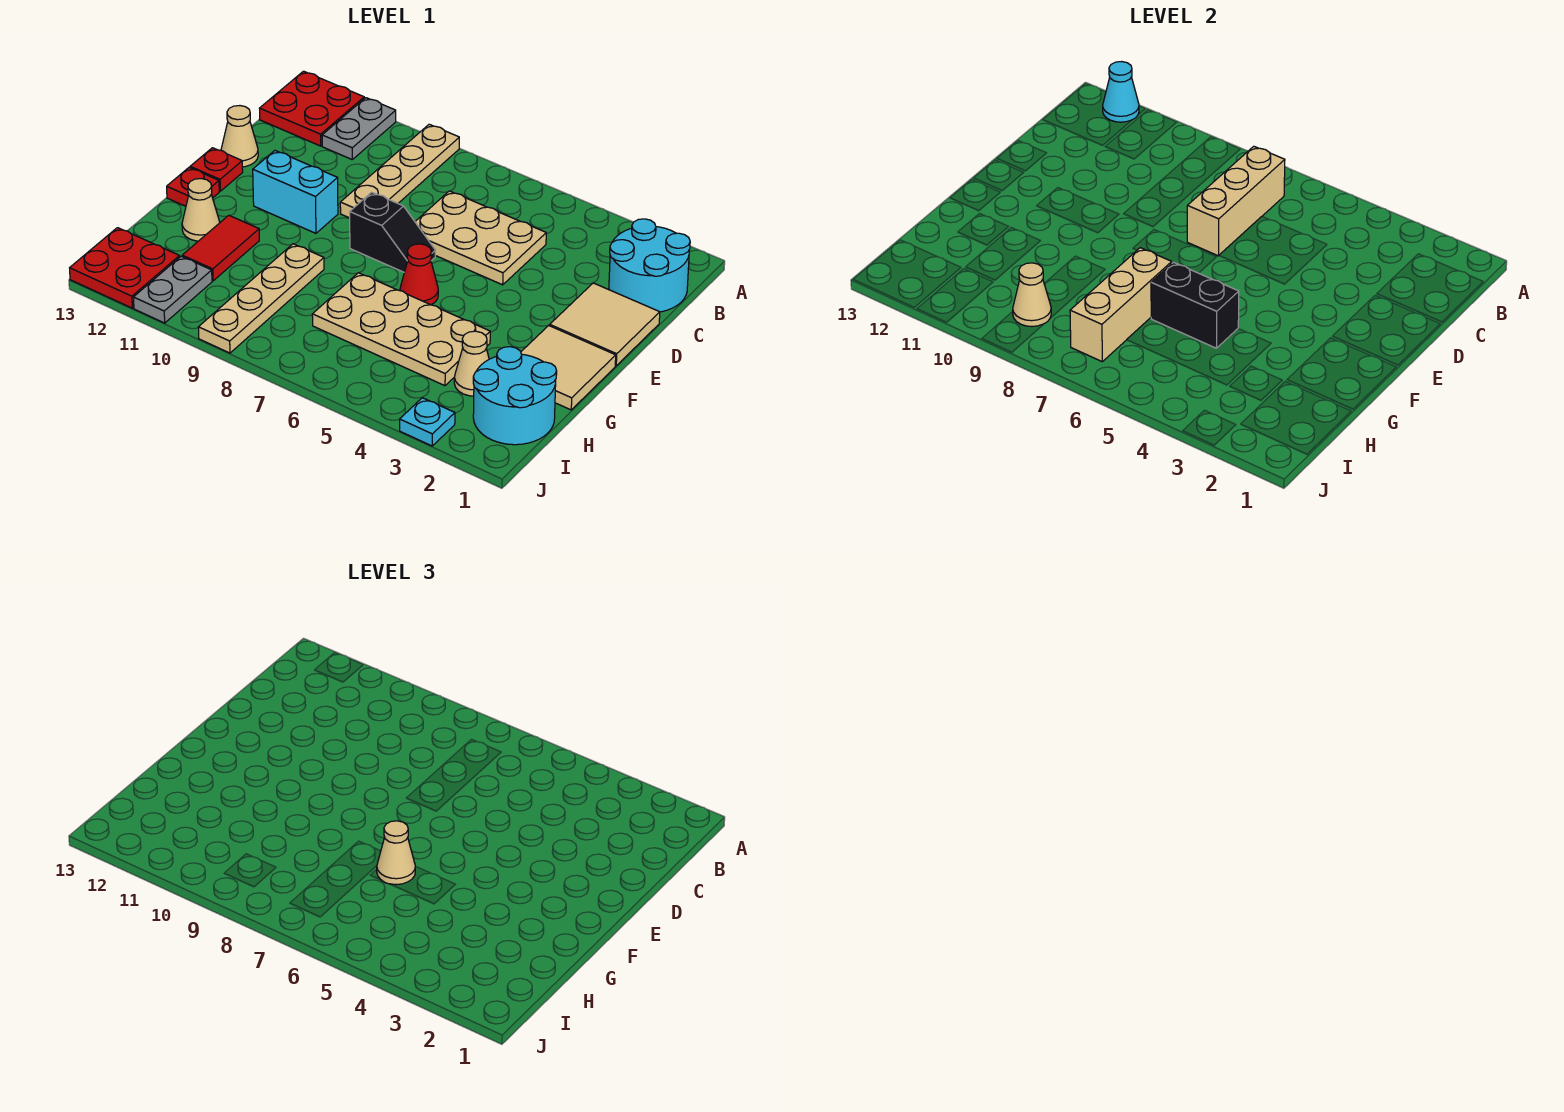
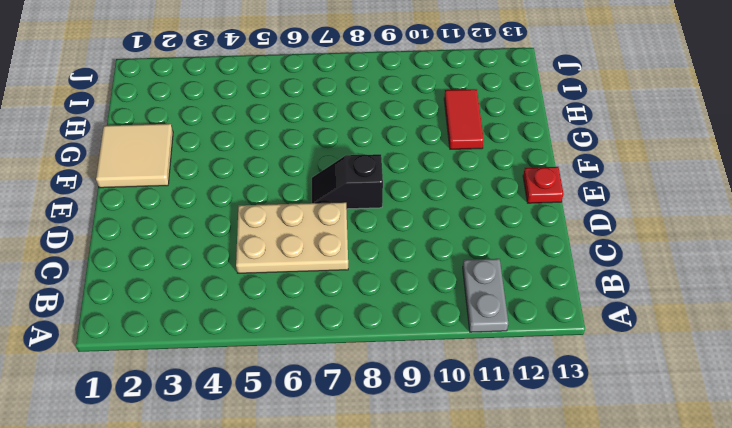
none -> tan 1x4 plate [340,124,459,218]
none -> red 2x2 plate [259,71,364,146]
none -> cyan 2x2 round brick [609,219,690,312]

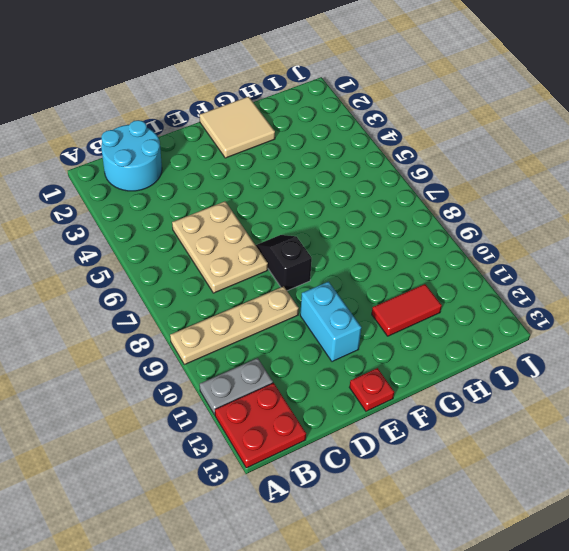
none -> tan 2x2 tile [550,283,660,366]
none -> tan 1x1 cone [221,106,258,167]
none -> red 1x1 cone [400,244,438,305]

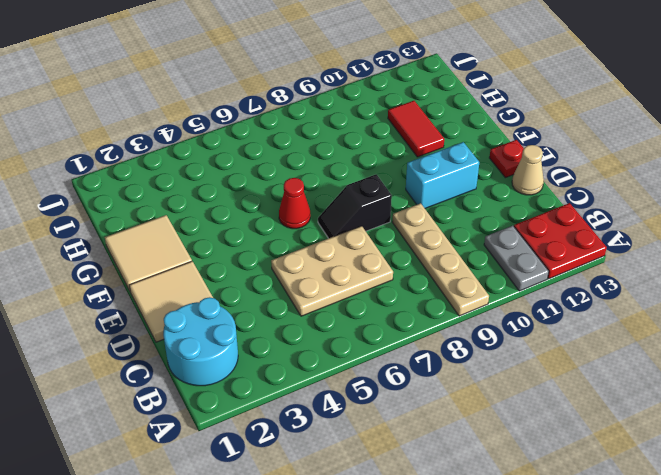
none -> red 1x1 plate [167,167,219,206]
none -> tan 2x4 plate [312,273,490,386]
none -> tan 1x4 plate [198,244,324,353]

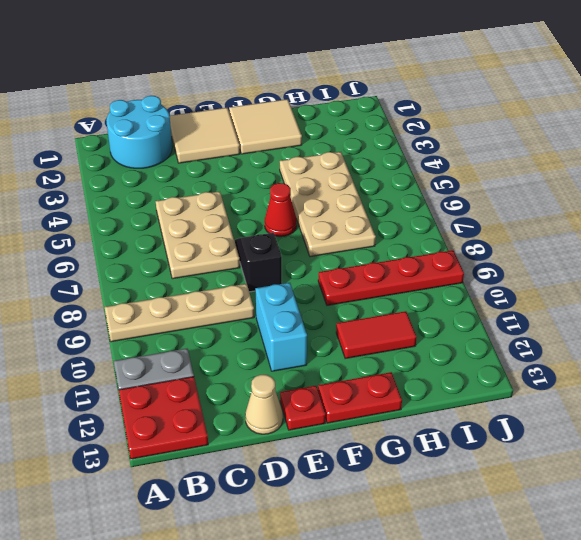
red 1x2 plate [318,372,402,423] -> red 1x1 plate [167,167,219,206]
red 1x4 plate [318,250,464,305] -> tan 1x4 plate [198,244,324,353]
none -> tan 1x1 cone [182,179,220,241]
none -> cyan 2x2 round brick [473,347,557,445]
none -> tan 1x1 cone [454,331,489,396]

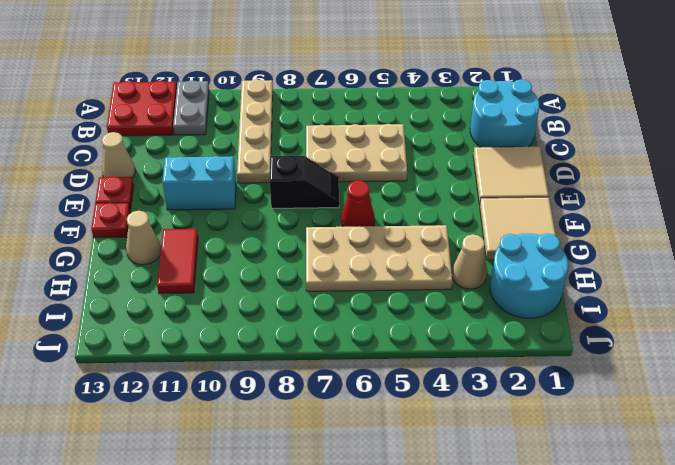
none -> tan 1x4 plate [198,244,324,353]
none -> grey 1x2 plate [133,256,212,323]
none -> red 2x2 plate [70,228,180,308]

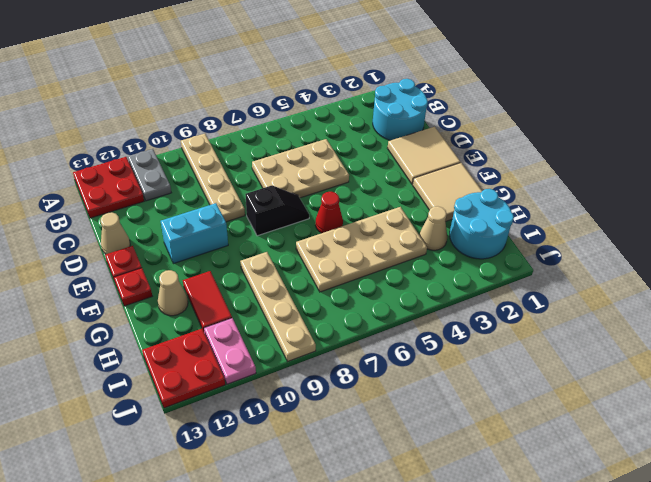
pink 1x2 plate [204,318,256,384] -> grey 1x2 plate [133,256,212,323]
none -> cyan 1x1 plate [400,398,455,446]
none -> cyan 1x1 cone [1103,62,1139,122]
none -> tan 1x3 brick [1187,146,1285,256]

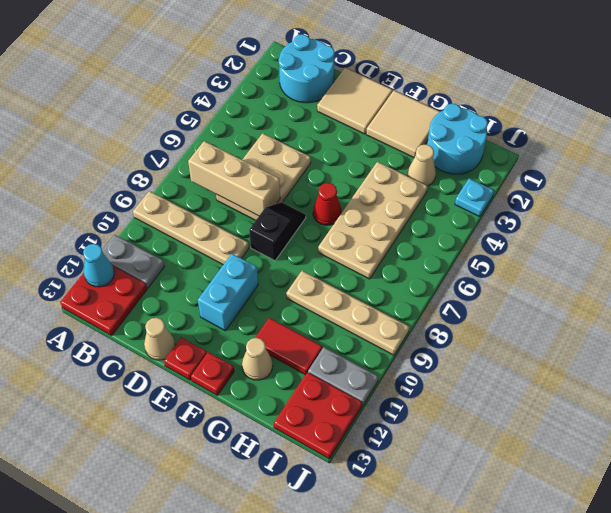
none -> black 1x2 brick [1151,262,1239,348]
none -> tan 1x3 brick [1070,248,1172,362]
none -> tan 1x1 cone [1013,263,1051,326]

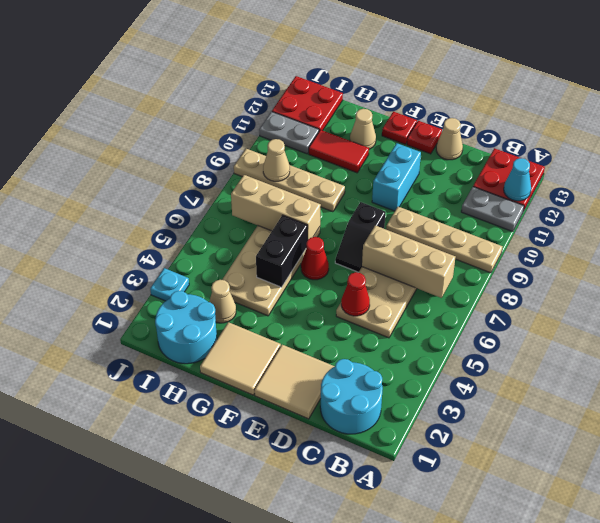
red 1x1 cone [341,272,370,316] -> none
none -> tan 1x1 cone [377,821,415,885]

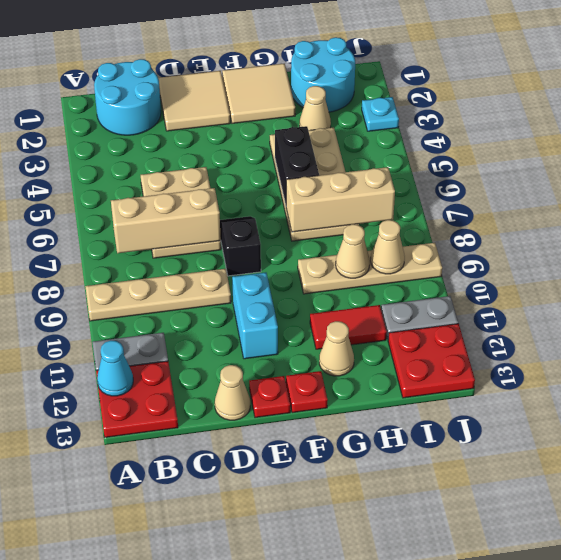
tan 1x1 cone [336,224,370,278] -> tan 1x1 cone moved to [377,821,415,885]
none -> red 1x1 cone [400,244,438,305]

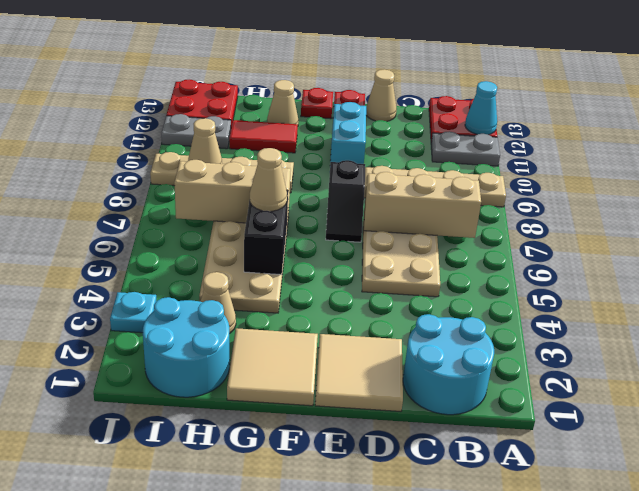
none -> red 1x1 cone [400,244,438,305]

